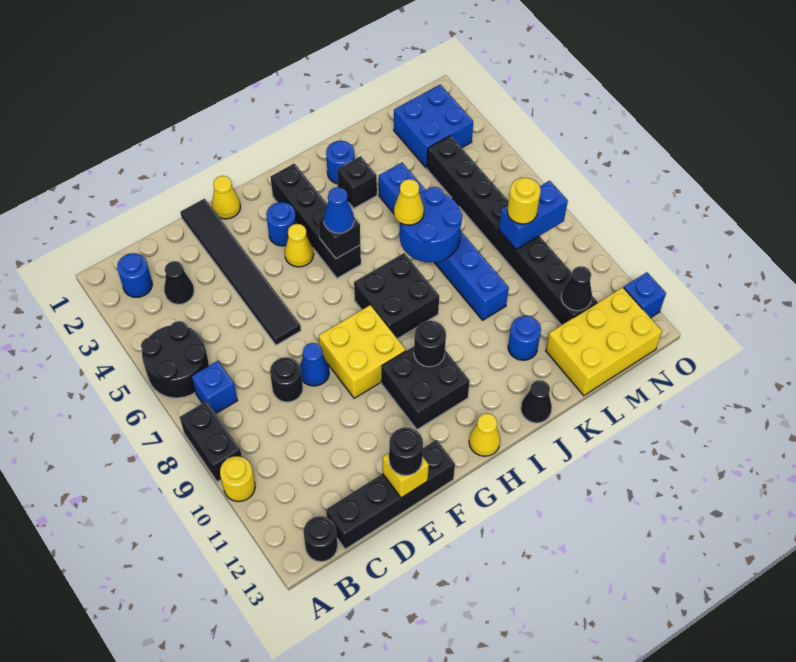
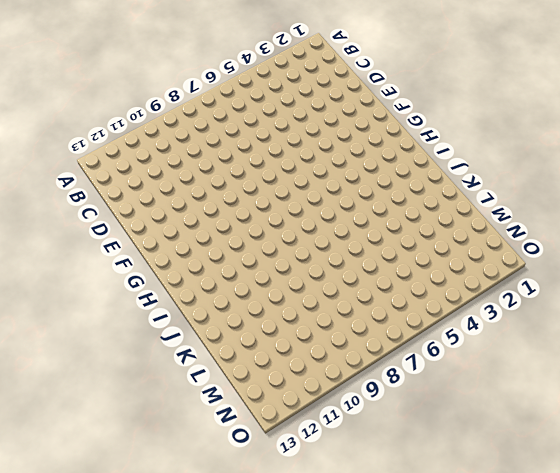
none -> black 2x2 round brick [141,321,209,398]
none -> black 1x2 brick [180,401,242,482]
none -> yellow 1x1 round brick [220,456,255,502]
none -> blue 1x1 round brick [117,253,152,297]

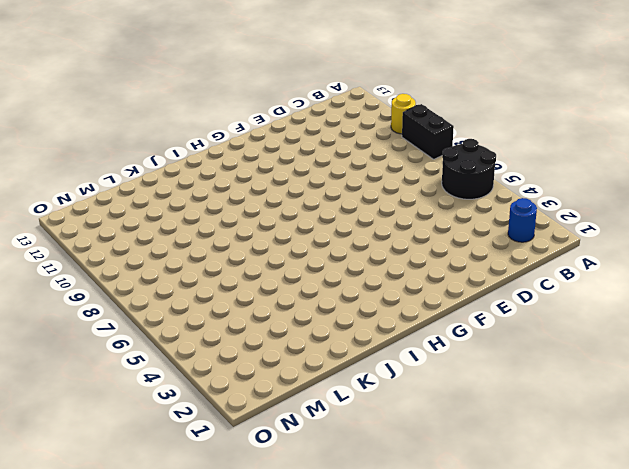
none -> blue 1x1 brick [191,361,238,414]
none -> black 1x1 round brick [303,516,338,562]
none -> black 1x1 cone [164,261,194,304]
none -> black 1x4 brick [326,440,455,549]

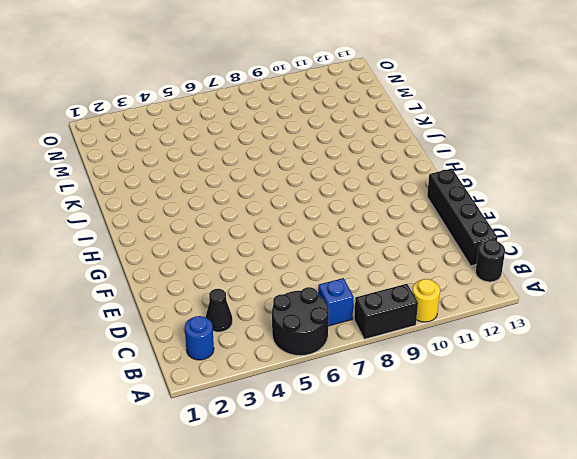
none -> black 1x1 round brick [270,357,303,402]
none -> black 1x6 tile [180,199,301,345]
none -> blue 1x1 cone [300,343,329,386]
none -> yellow 1x1 cone [212,176,241,219]

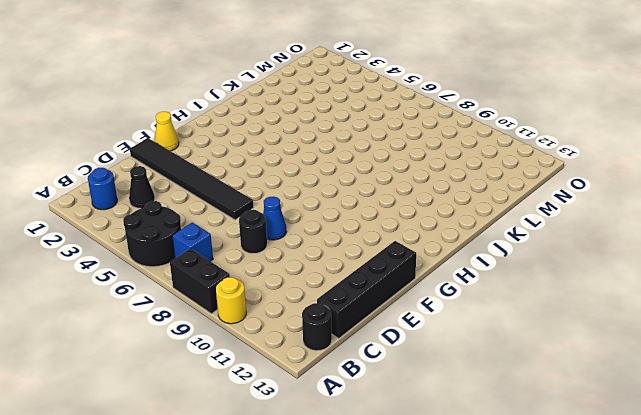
none -> yellow 2x2 brick [319,305,406,398]
none -> blue 1x1 round brick [266,202,296,246]
none -> yellow 1x1 cone [285,224,314,267]
none -> black 2x2 brick [381,347,470,430]

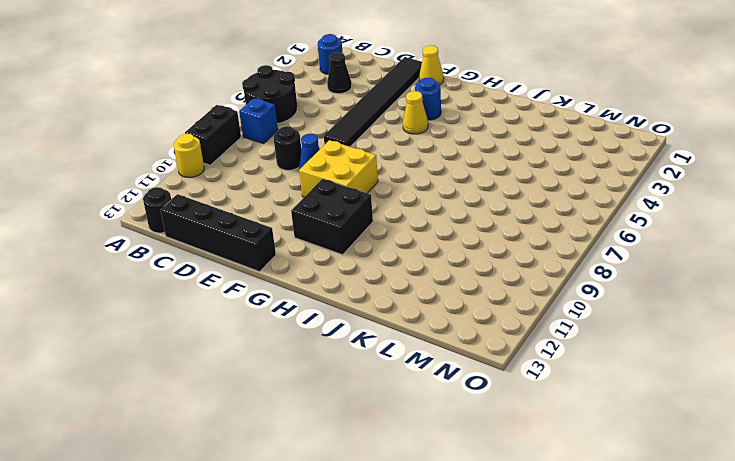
none -> black 1x4 brick [271,164,361,278]
none -> black 2x2 brick [354,253,439,339]
none -> yellow 1x1 cone [469,413,500,456]
none -> blue 1x1 round brick [326,141,355,184]

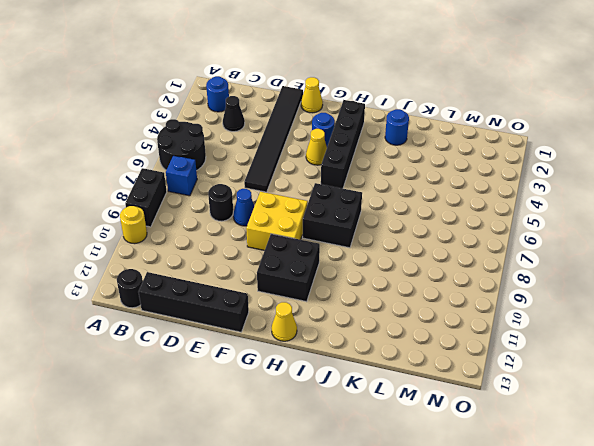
none -> black 1x1 brick [337,156,377,208]
none -> black 1x1 cone [521,380,552,423]
none -> blue 1x6 brick [379,163,509,320]
none -> blue 1x1 round brick [508,316,541,360]

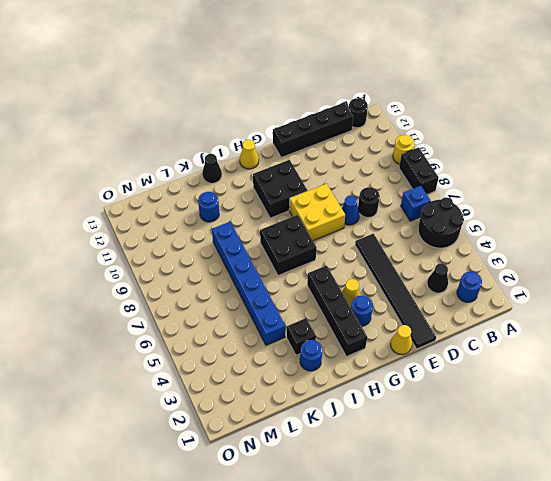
none -> yellow 2x3 brick [546,287,662,396]
none -> blue 2x2 brick [394,85,473,168]
none -> black 1x8 brick [427,136,597,325]
none -> blue 1x1 brick [624,272,666,318]

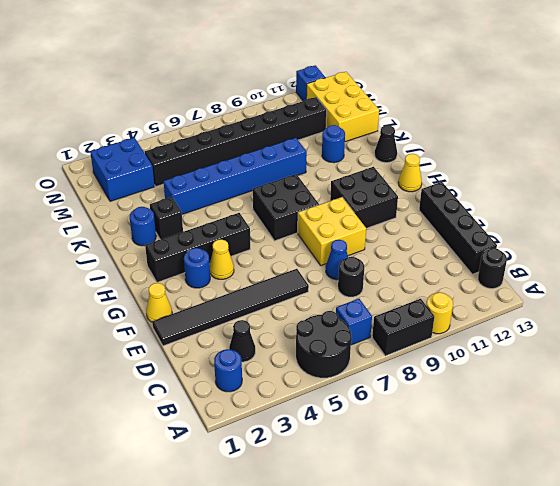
none -> yellow 1x1 brick [383,453,429,498]
none -> black 1x1 brick [318,215,360,259]
none -> black 1x1 round brick [414,321,446,367]
none -> blue 2x2 round brick [400,187,463,262]

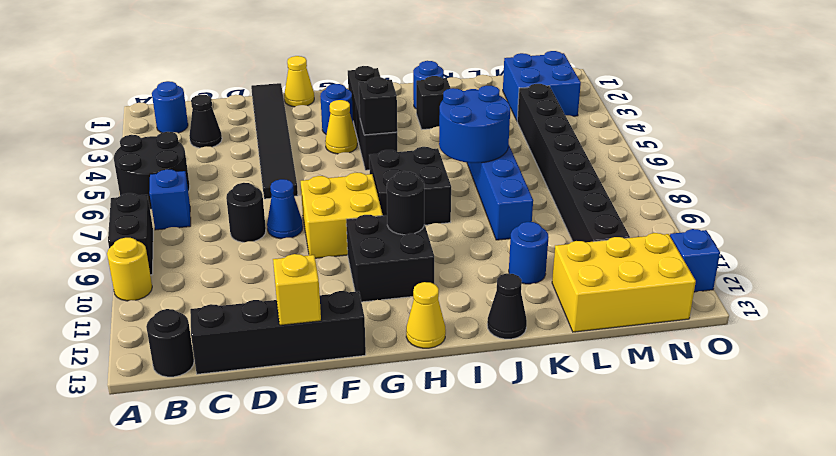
none -> blue 1x2 brick [499,181,568,250]
none -> black 1x1 cone [561,266,592,311]
none -> black 1x1 round brick [389,427,423,476]
none -> blue 1x1 cone [324,187,354,233]

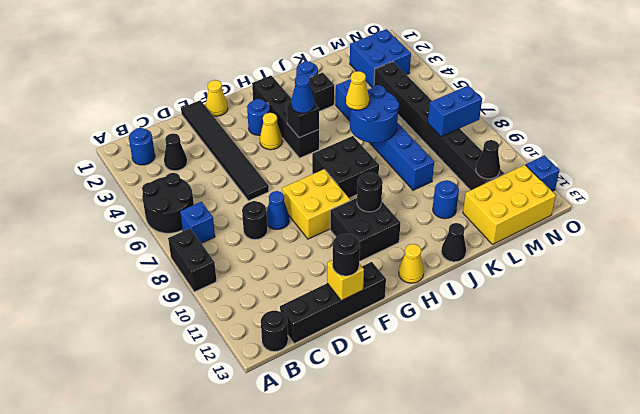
none -> yellow 1x1 round brick [220,456,255,502]
none -> yellow 1x1 round brick [507,177,541,224]

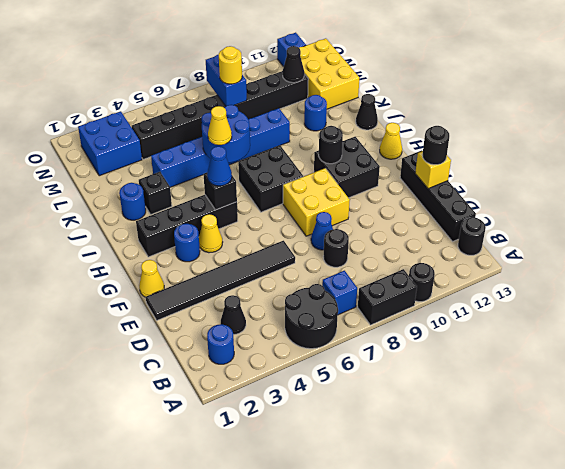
black 1x1 round brick [409,263,435,302] -> yellow 1x1 round brick [220,456,255,502]

